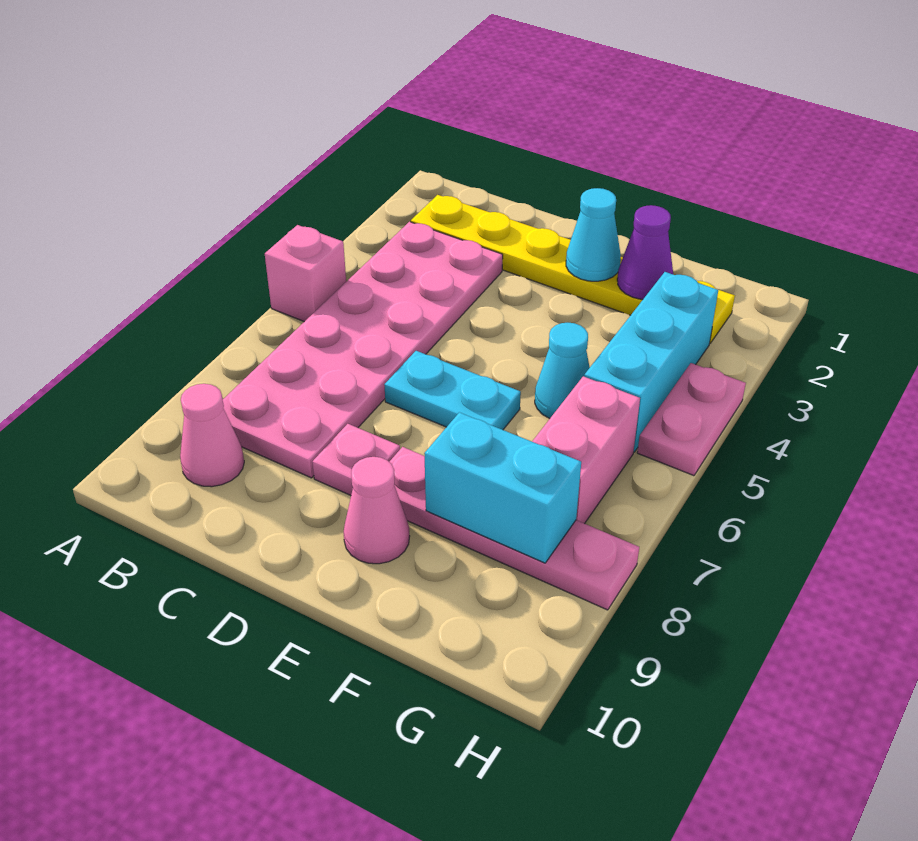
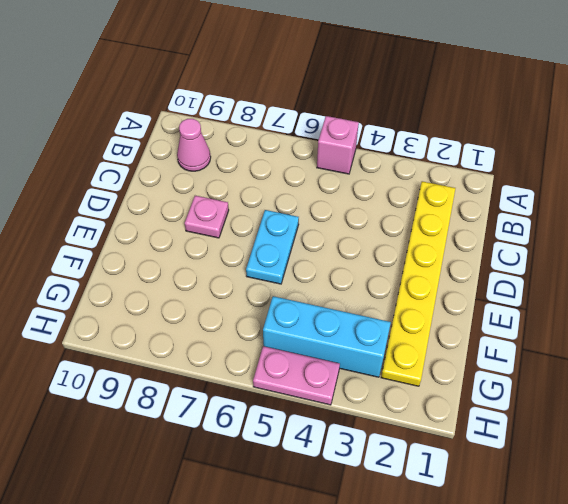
none -> pink 2x6 plate [223,222,503,478]
none -> pink 1x4 plate [390,447,639,610]
none -> pink 1x1 cone [343,457,410,564]

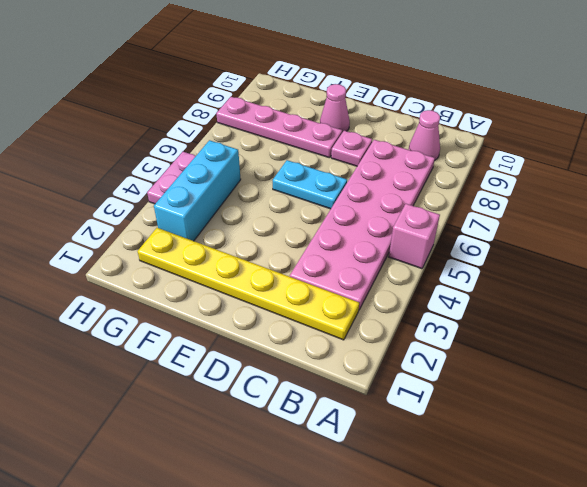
none -> cyan 1x1 cone [535,323,590,418]
none -> pink 1x2 brick [532,376,640,524]
none -> cyan 1x1 cone [566,188,621,281]

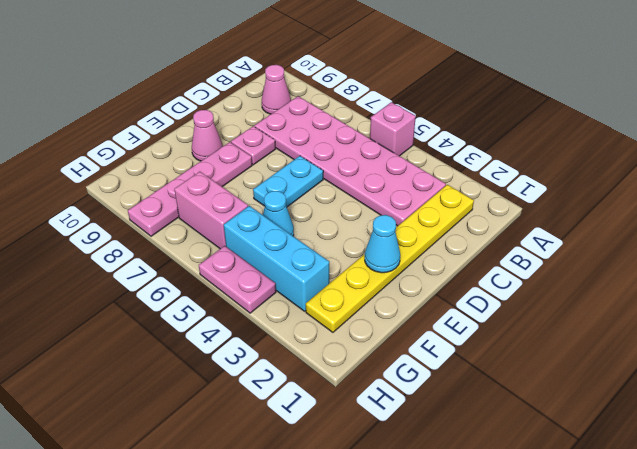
none -> purple 1x1 cone [617,205,673,299]
none -> cyan 1x2 brick [424,412,581,563]

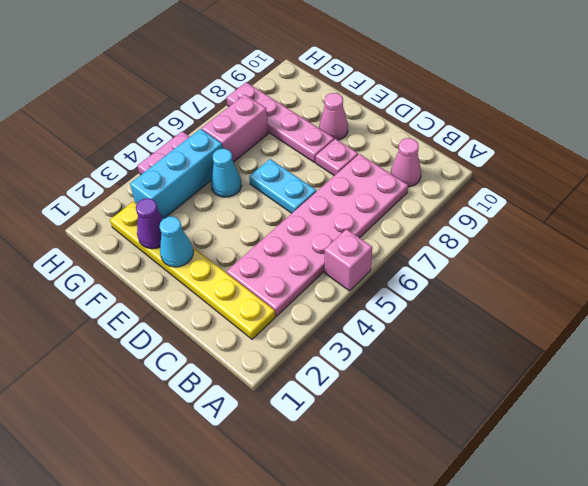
none -> cyan 1x2 brick [424,412,581,563]

